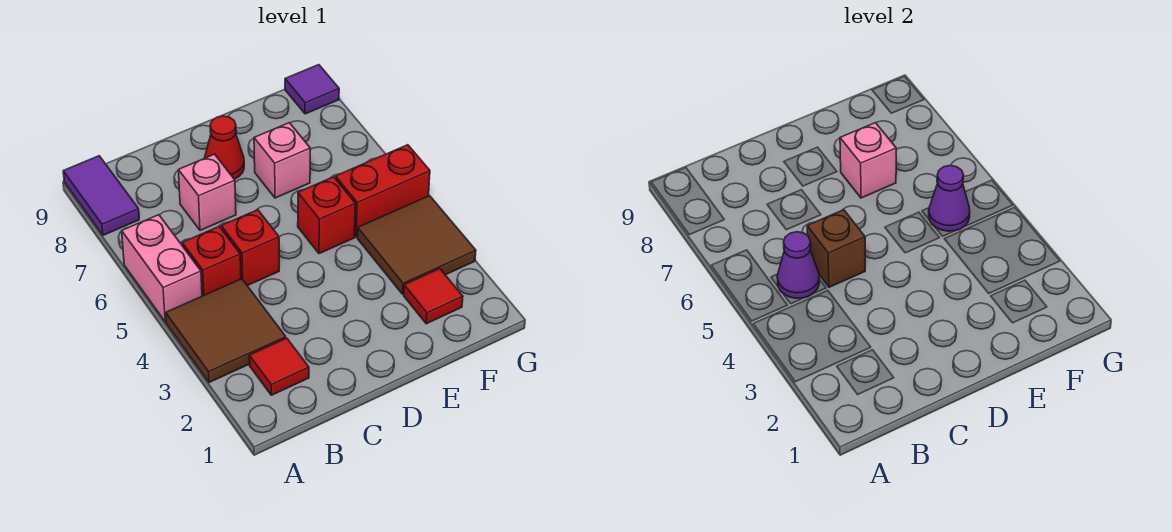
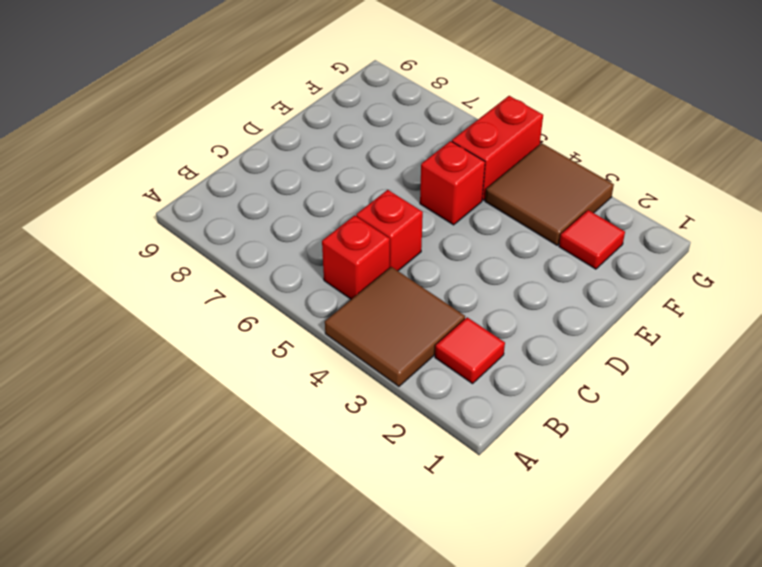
none -> pink 1x2 brick [122,215,202,322]
none -> purple 1x2 tile [63,156,139,235]
none -> pink 1x1 brick [178,154,236,230]

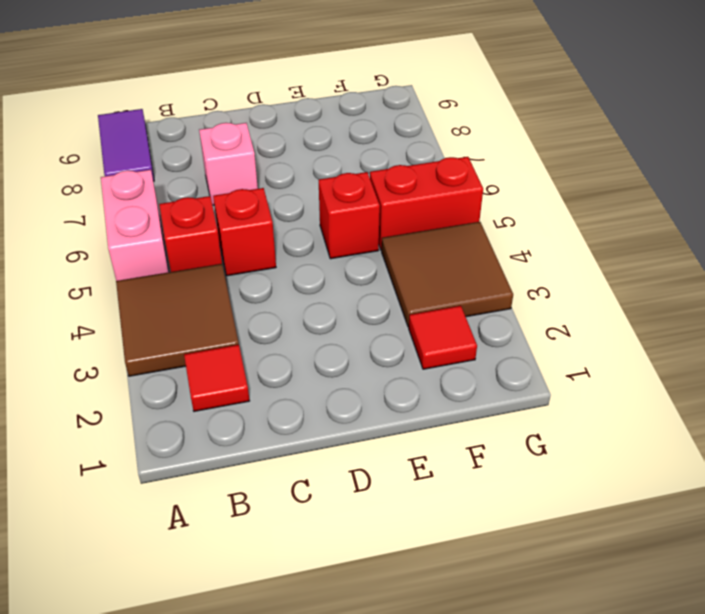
none -> red 1x1 cone [205,116,244,179]
none -> pink 1x1 brick [254,123,310,198]
none -> purple 1x1 tile [285,65,339,114]

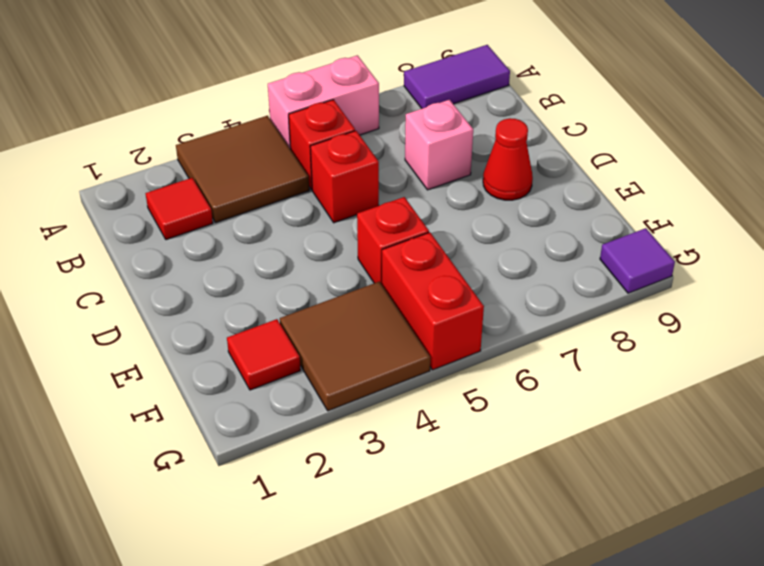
none -> pink 1x1 brick [254,123,310,198]
none -> purple 1x1 cone [777,232,819,298]
none -> brown 1x1 brick [807,210,865,287]

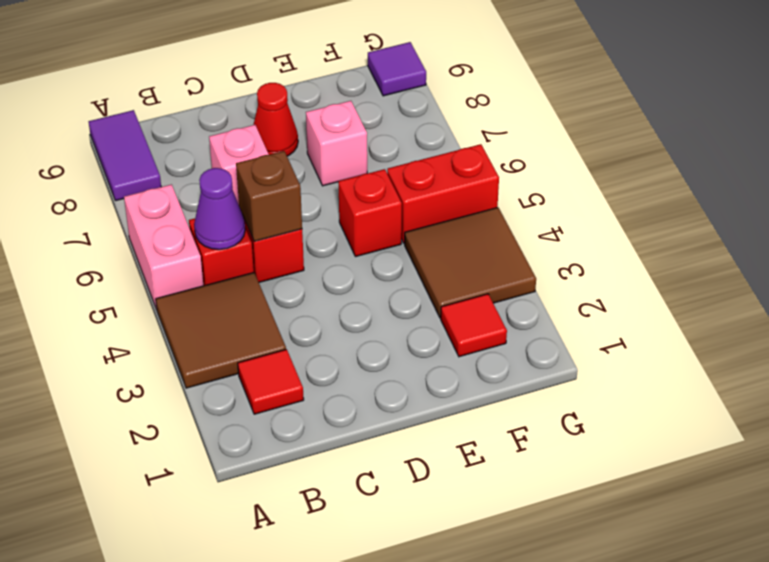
none -> pink 1x1 brick [840,123,896,198]
none -> purple 1x1 cone [929,165,970,231]

